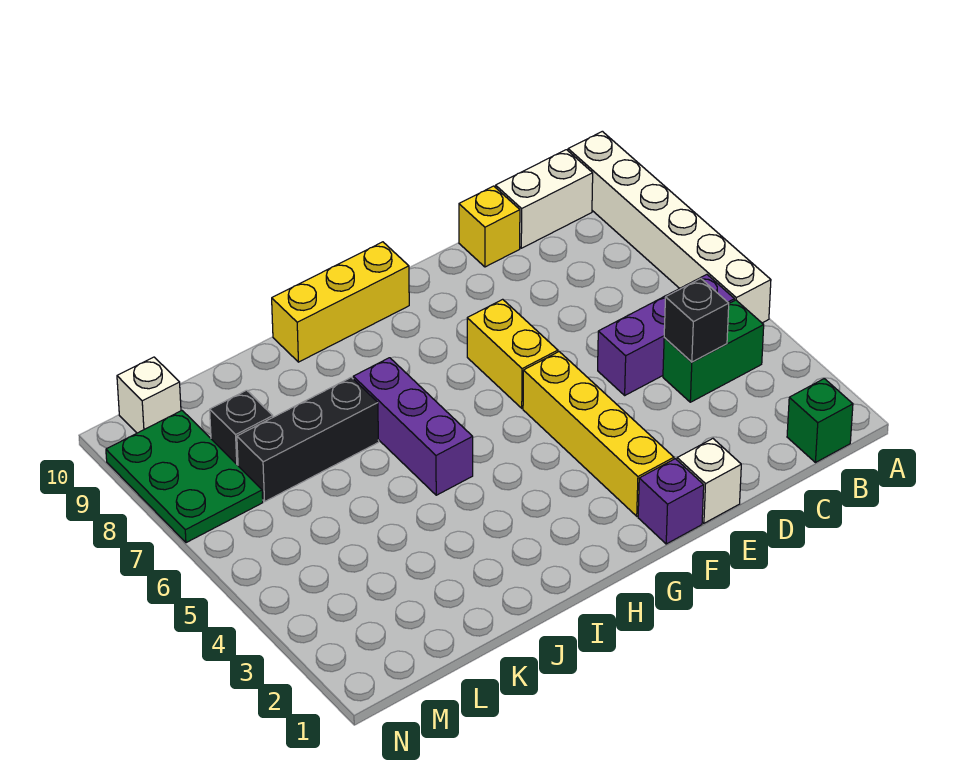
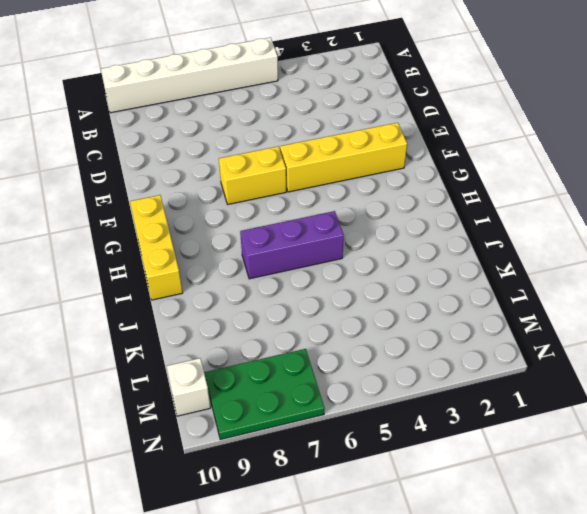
none -> green 1x1 brick [787,379,853,463]
none -> green 1x2 brick [663,300,764,402]
none -> purple 1x3 brick [598,275,735,395]

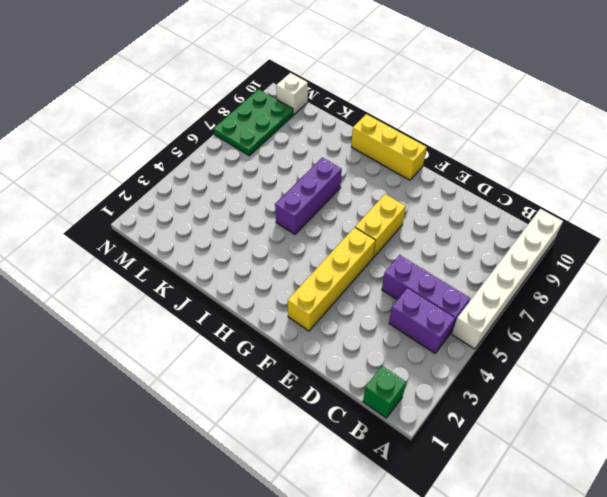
purple 1x2 brick [389,288,455,353] -> green 1x2 brick [663,300,764,402]
none -> white 1x2 brick [496,150,593,248]
none -> yellow 1x1 brick [459,186,520,267]
none -> white 1x1 brick [677,439,741,523]

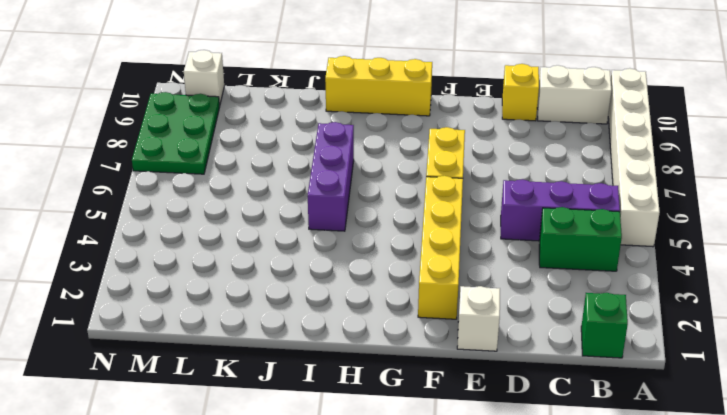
none -> purple 1x1 brick [638,459,704,544]
none -> black 1x3 brick [237,377,379,501]
none -> black 1x1 brick [210,390,273,465]

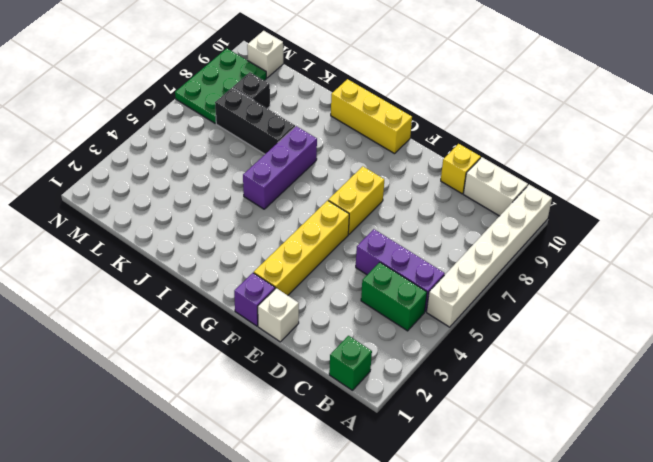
none -> black 1x1 brick [664,279,729,362]

